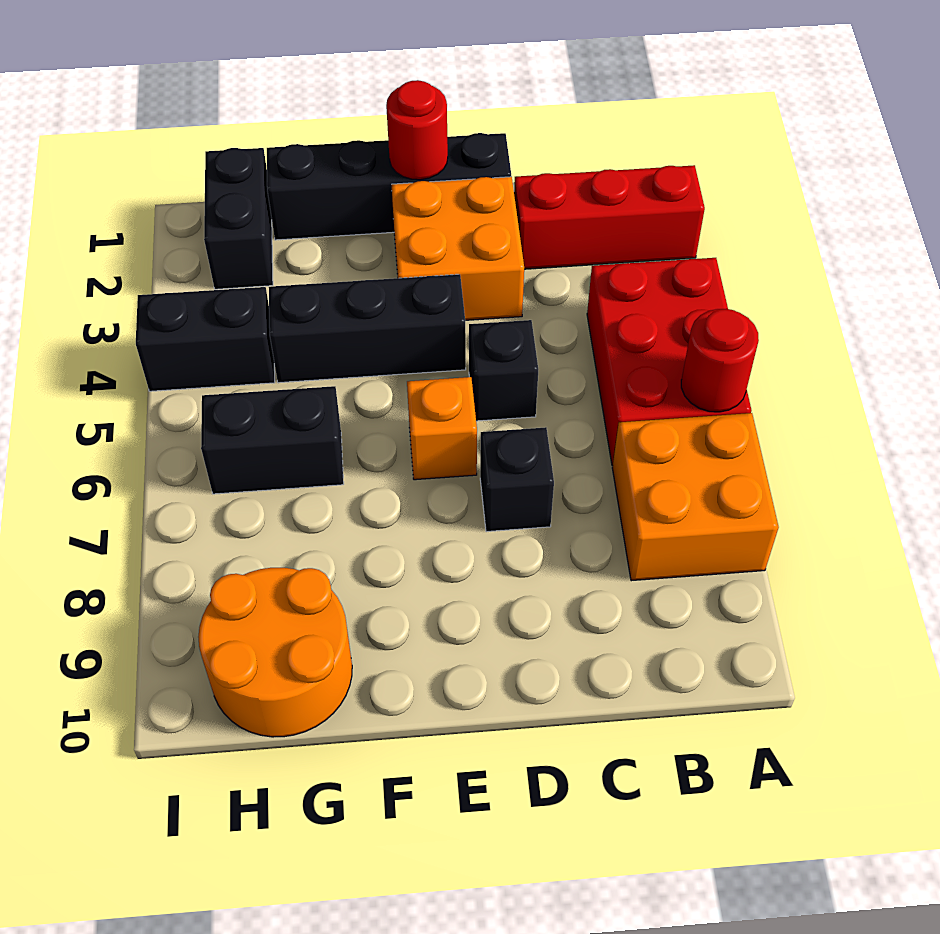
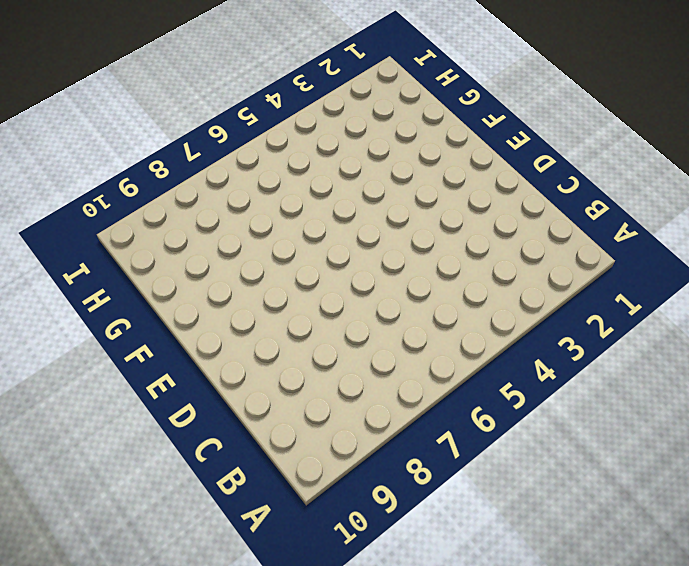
none -> red 1x3 brick [514,165,705,269]
none -> red 2x3 brick [587,258,751,466]
none -> orange 2x2 brick [612,413,779,581]

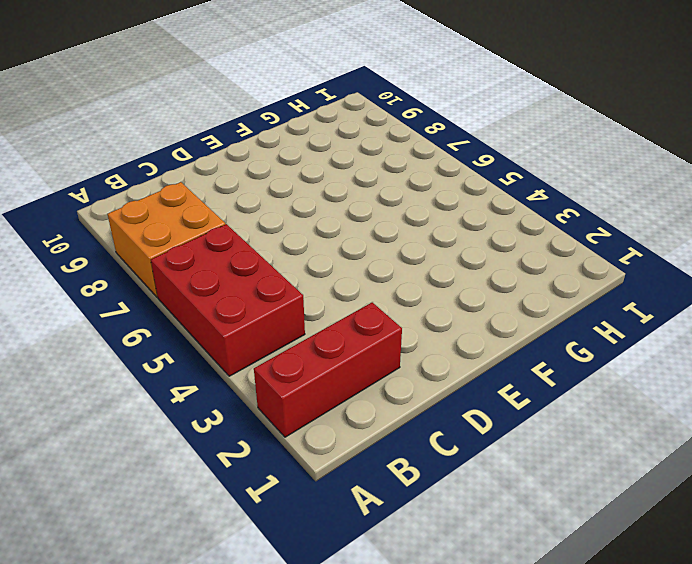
none -> black 1x4 brick [267,133,511,240]
none -> orange 2x2 brick [392,177,524,320]
none -> black 1x1 brick [469,320,538,421]

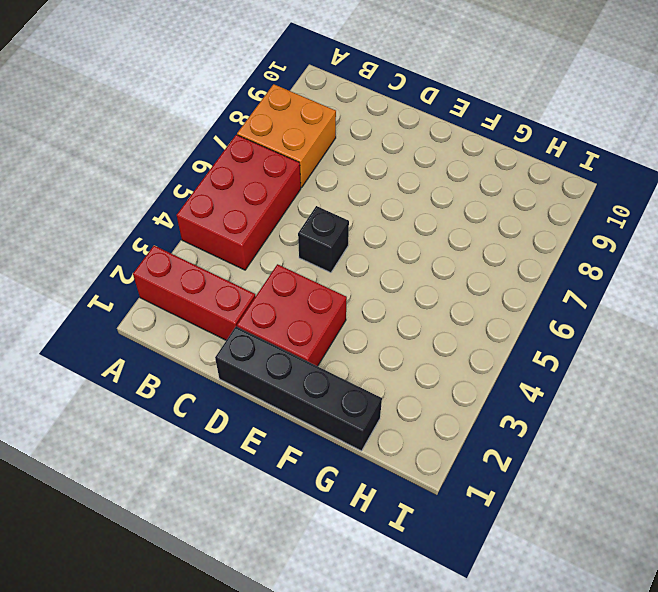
red 2x2 brick [237,264,347,366] -> orange 2x2 brick [392,177,524,320]
none -> black 1x1 brick [480,427,554,532]
none -> black 1x3 brick [269,274,466,383]
none -> orange 1x1 brick [407,377,477,480]

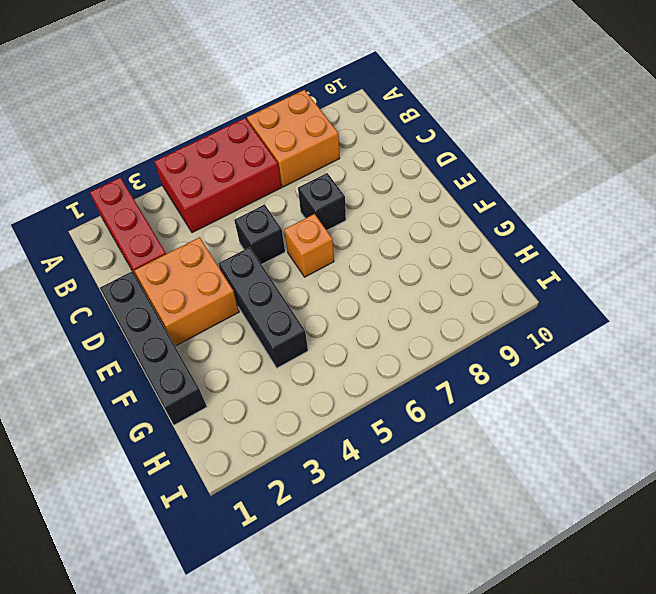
none -> black 1x2 brick [201,386,344,494]
none -> orange 2x2 round brick [198,568,352,737]
none -> black 1x2 brick [204,148,273,289]

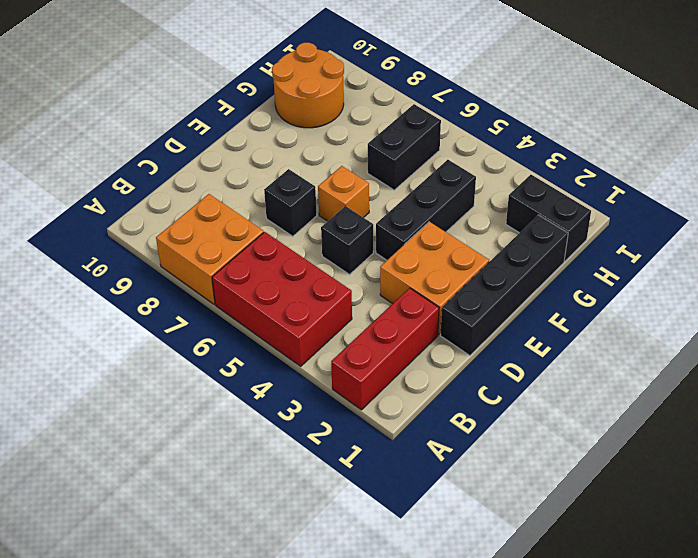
none -> black 1x2 brick [136,287,275,391]
none -> red 1x1 round brick [681,309,759,412]
none -> red 1x1 round brick [386,80,448,180]

